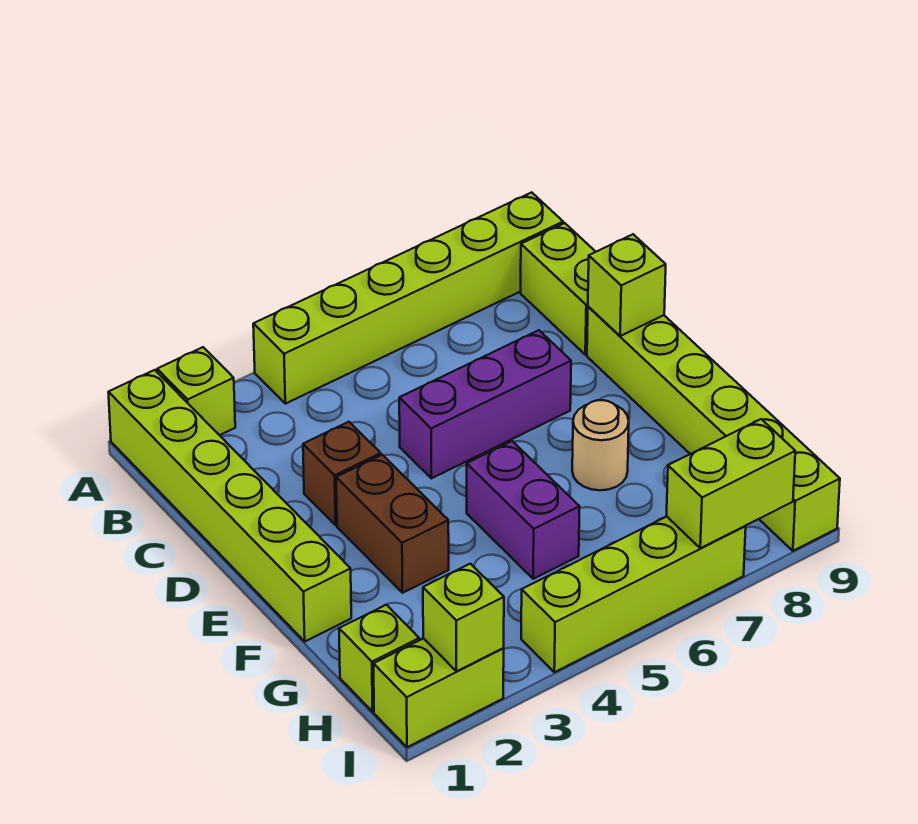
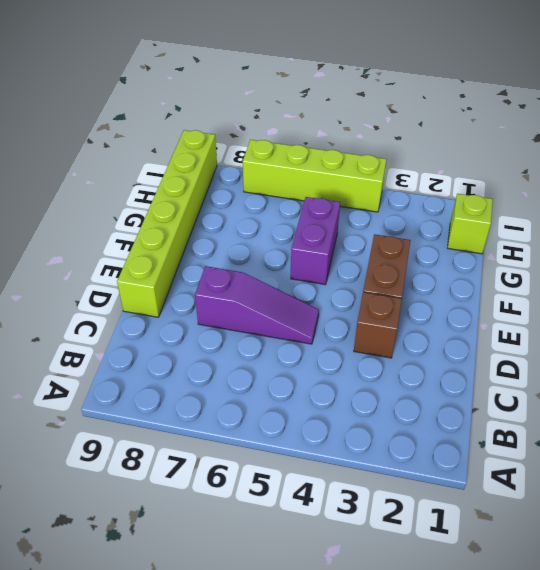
purple 1x3 slope [195,266,319,344] -> purple 1x3 brick [399,330,571,478]
none -> lime 1x6 brick [108,370,351,641]
none -> lime 1x1 brick [157,347,235,435]
none -> lime 1x6 brick [253,192,563,404]

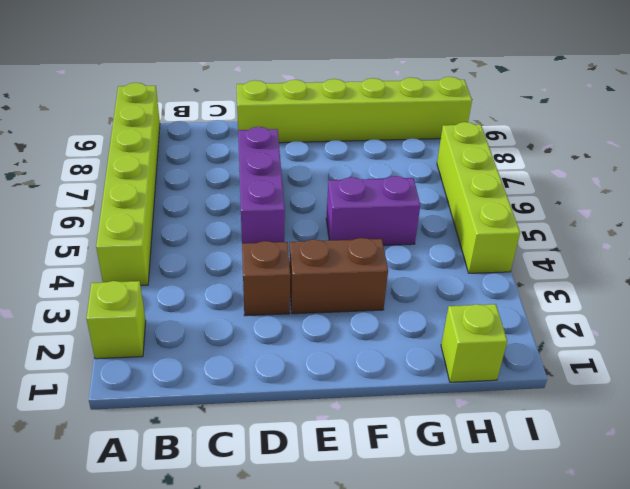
none -> lime 1x6 brick [108,370,351,641]
none -> lime 1x2 brick [521,223,596,355]
none -> tan 1x1 round brick [572,400,629,490]

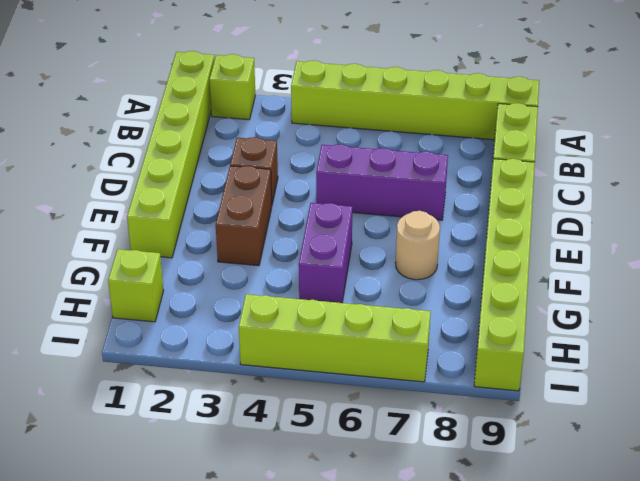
none -> lime 1x2 brick [374,638,504,747]
none -> lime 1x1 brick [588,234,666,336]
none -> lime 1x1 brick [423,564,504,671]

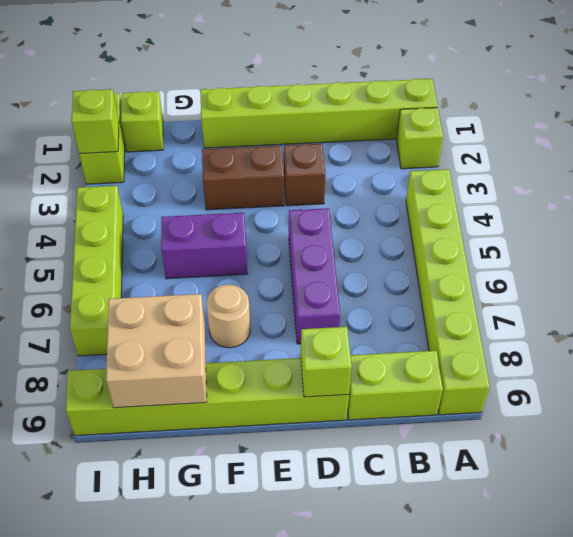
tan 2x2 brick [106,294,207,408] -> none
none -> lime 1x2 brick [666,419,795,548]

